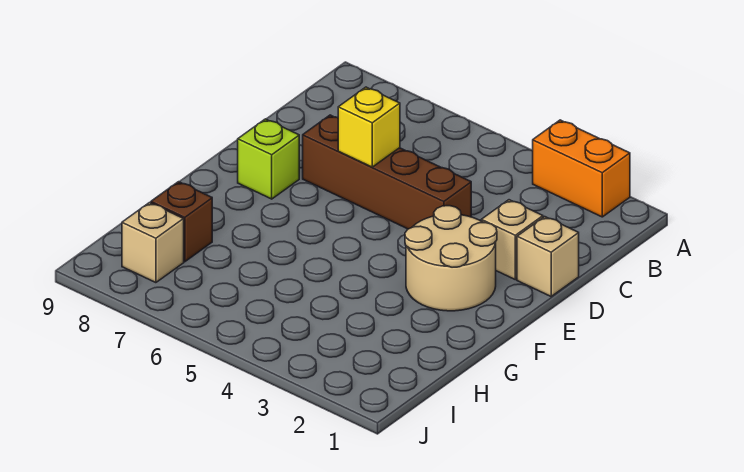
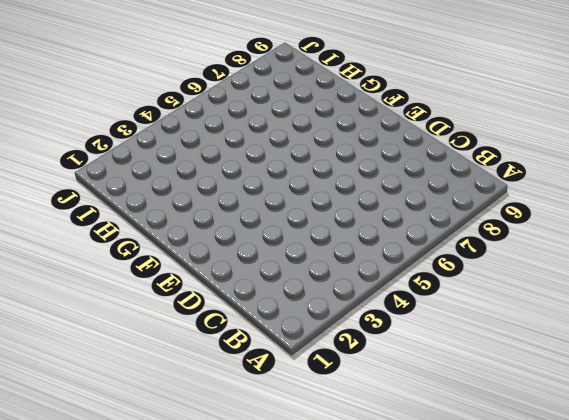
none -> orange 1x2 brick [532,120,630,217]
none -> tan 1x1 brick [517,217,579,296]

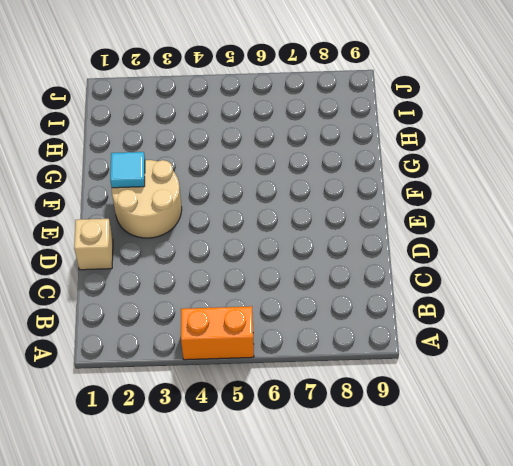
orange 1x2 brick [181,306,254,360] -> orange 1x2 brick moved to [532,120,630,217]
cyan 1x1 tile [110,152,145,188] -> none
none -> tan 1x1 brick [481,200,543,280]
none -> brown 1x4 brick [303,115,471,229]

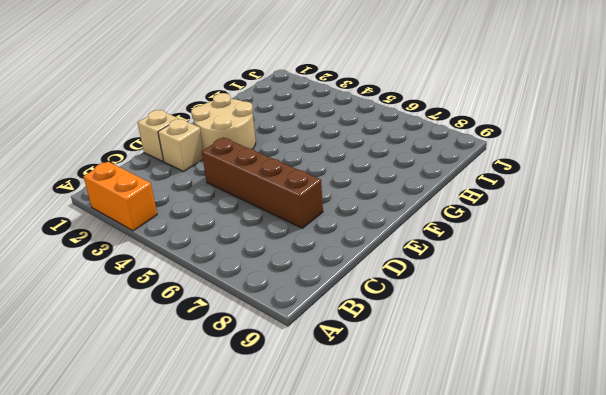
none -> lime 1x1 brick [238,119,299,199]
none -> brown 1x1 brick [151,182,212,262]

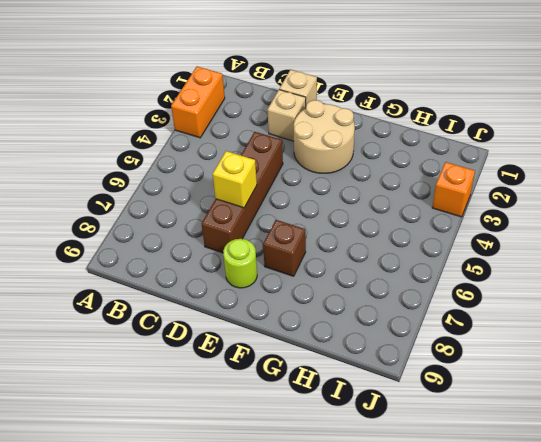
lime 1x1 round brick [223,239,257,288] -> lime 1x1 brick [238,119,299,199]
brown 1x1 brick [263,220,306,276] -> brown 1x1 brick moved to [151,182,212,262]
orange 1x1 brick [432,162,475,217] -> none
none -> tan 1x1 brick [122,203,184,283]

